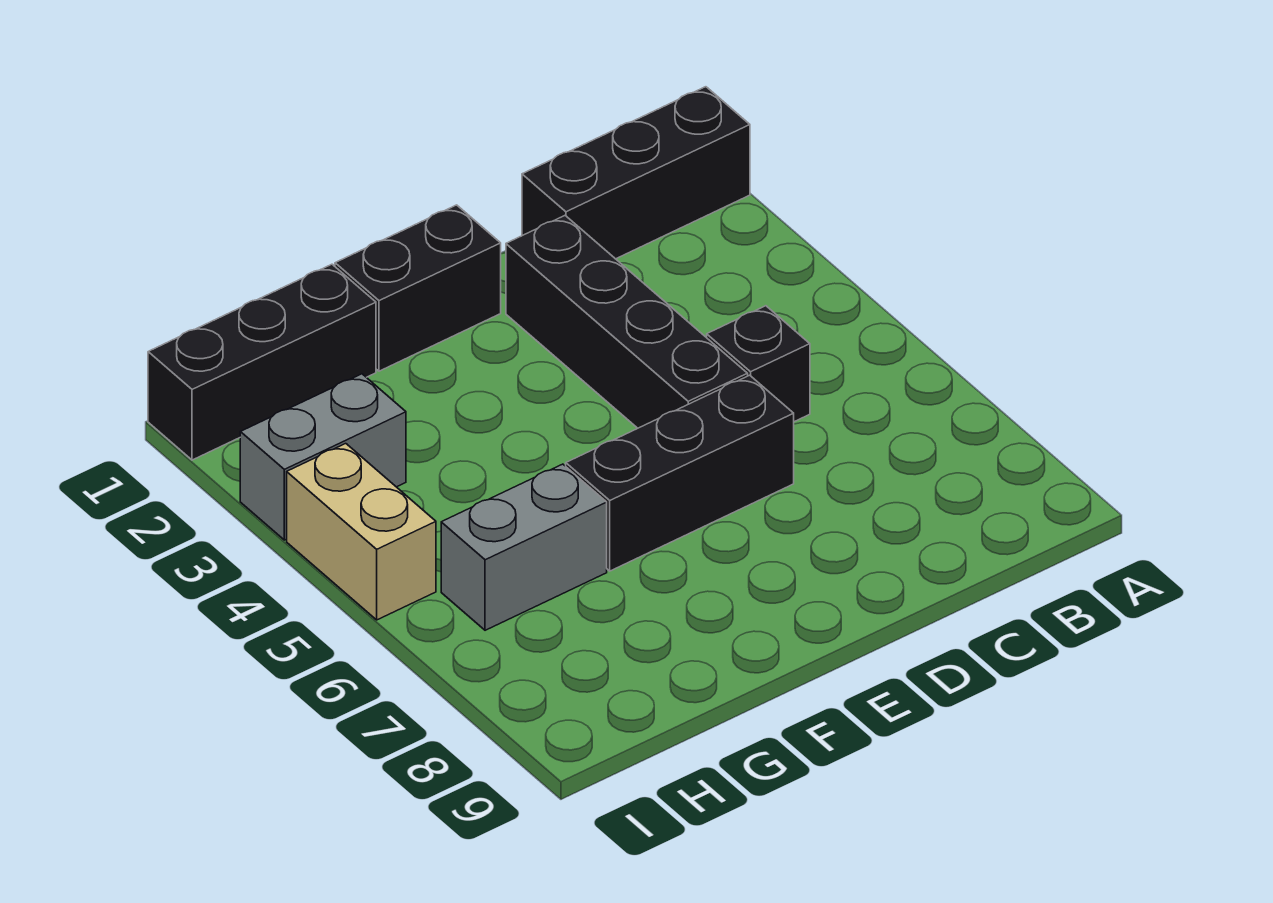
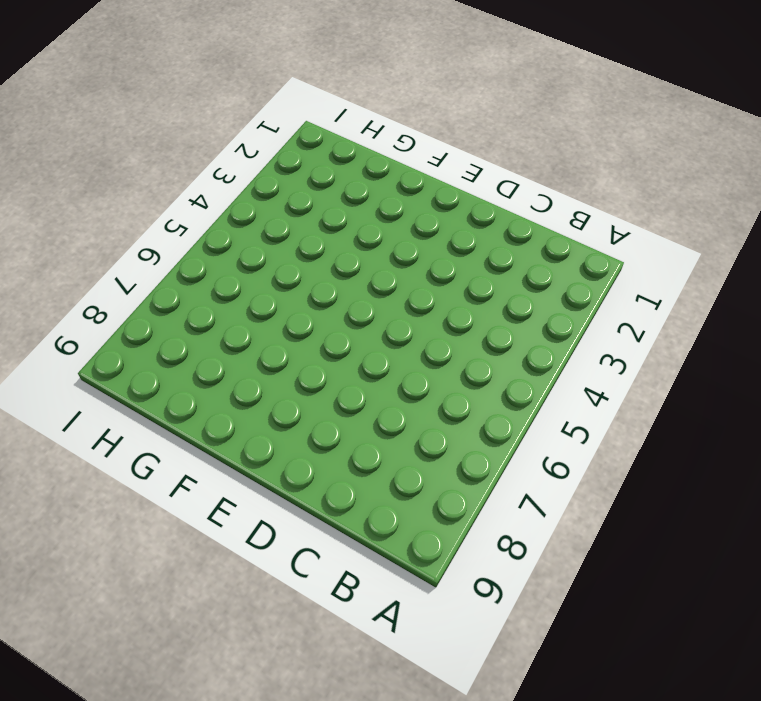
none -> black 1x3 brick [522,87,750,259]
none -> black 1x1 brick [707,306,810,422]

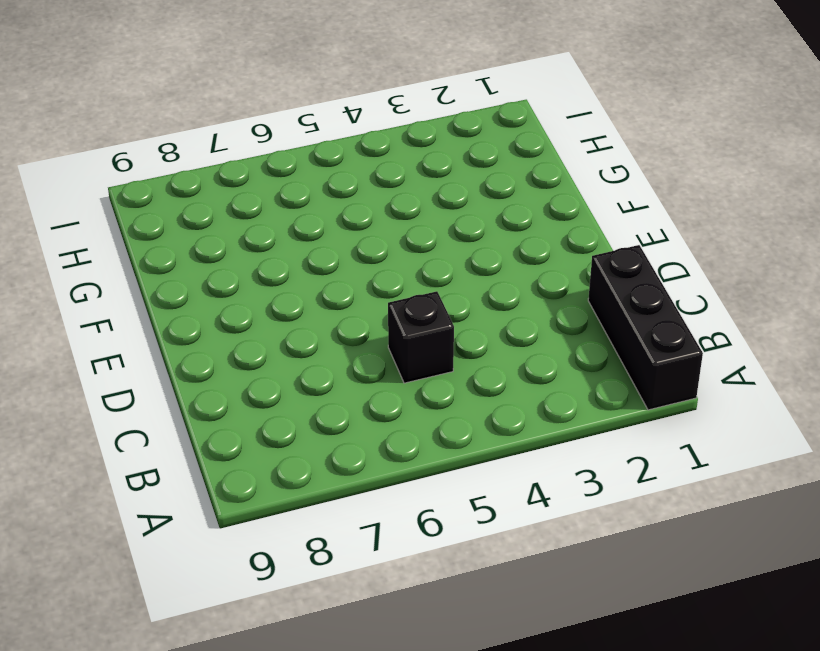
none -> black 1x4 brick [506,216,748,428]
none -> black 1x3 brick [566,375,794,571]

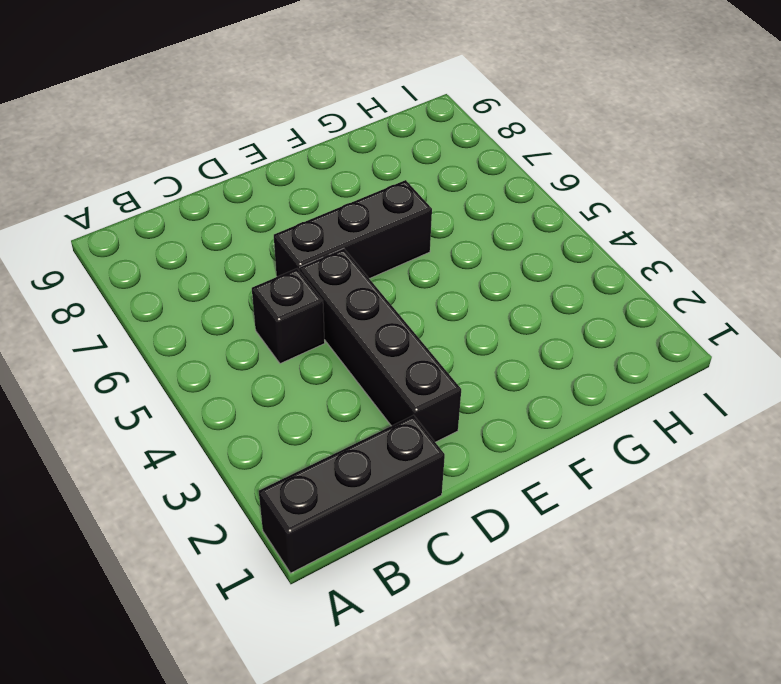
none -> black 1x2 brick [335,205,501,371]
none -> black 1x3 brick [148,264,376,460]

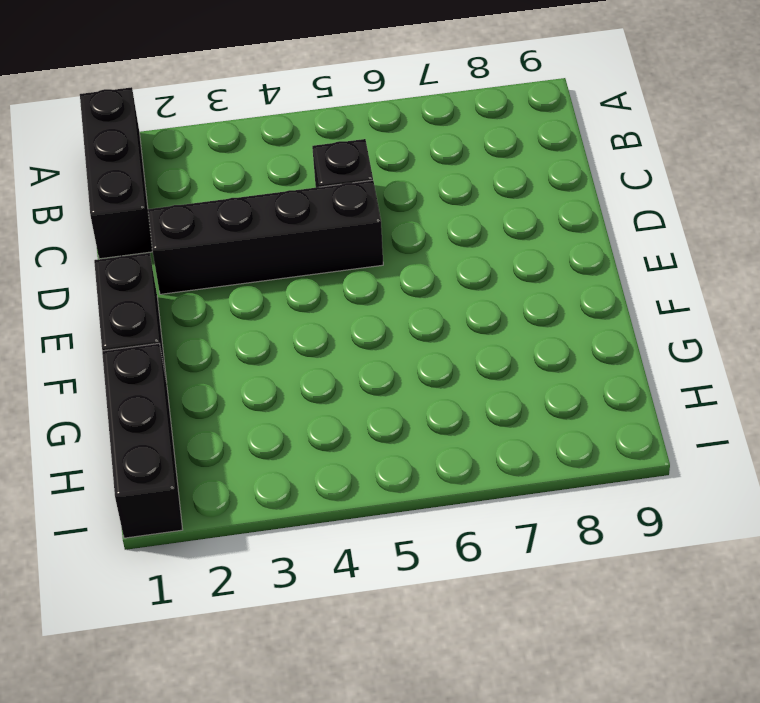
none -> black 1x3 brick [566,375,794,571]
none -> grey 1x2 brick [441,464,607,630]

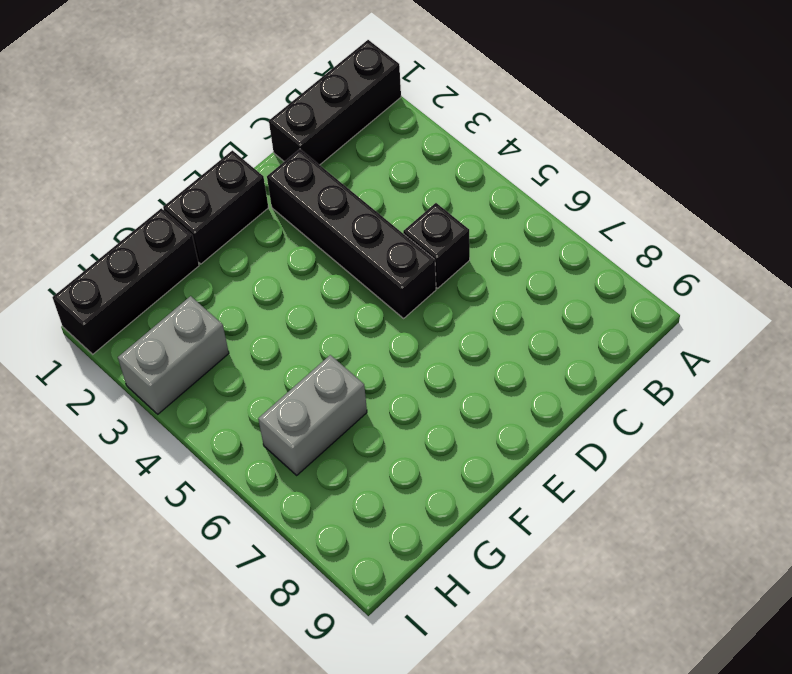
none -> black 1x3 brick [566,375,794,571]
none -> tan 1x2 brick [287,444,436,620]

